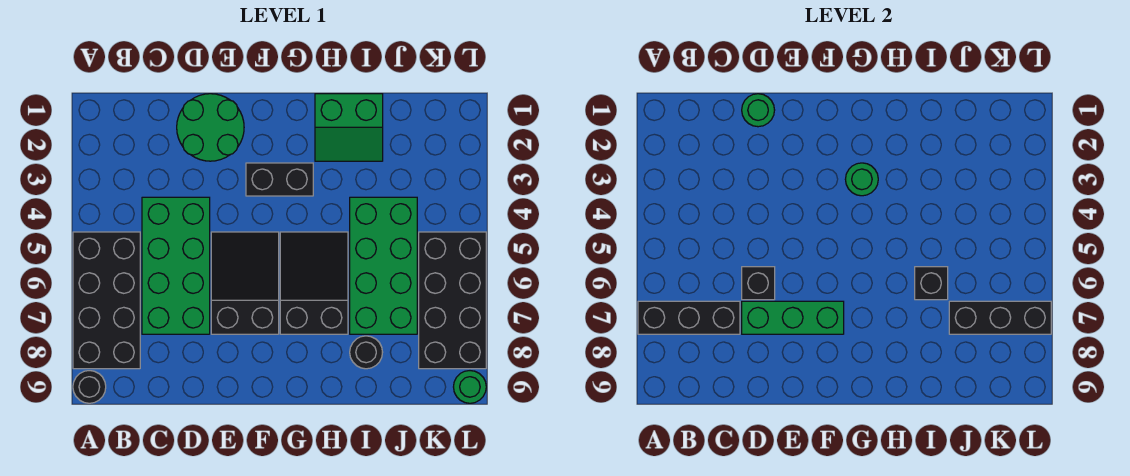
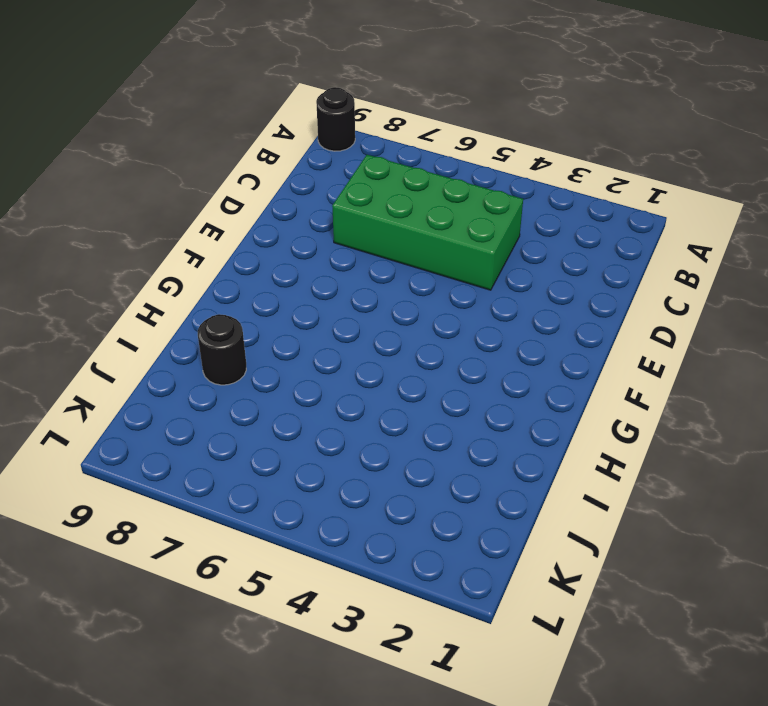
none -> black 2x4 brick [73,232,140,369]
none -> green 2x2 round brick [177,94,244,161]
none -> black 2x3 slope [211,232,279,334]

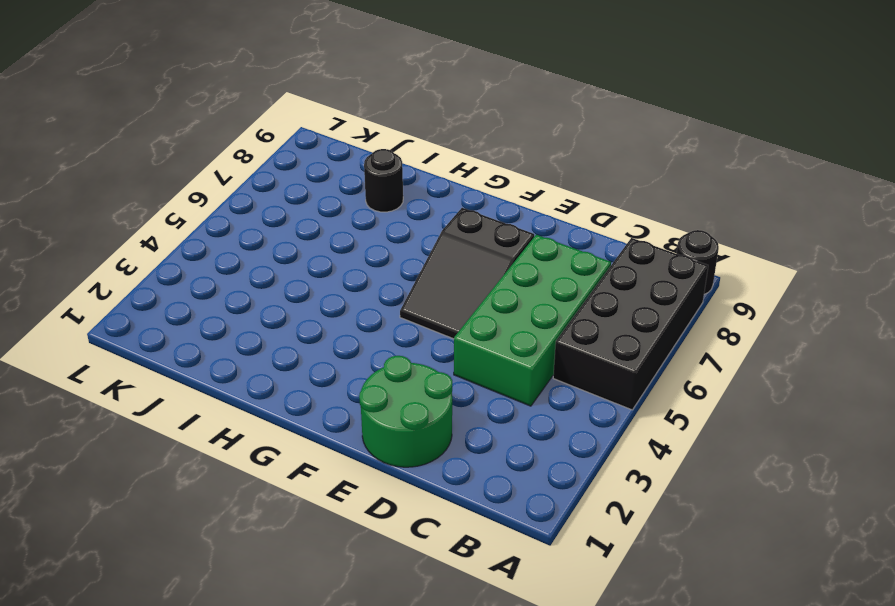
none -> black 1x2 brick [246,163,313,196]
none -> black 2x3 slope [280,232,348,334]
none -> green 2x2 slope [315,94,383,161]

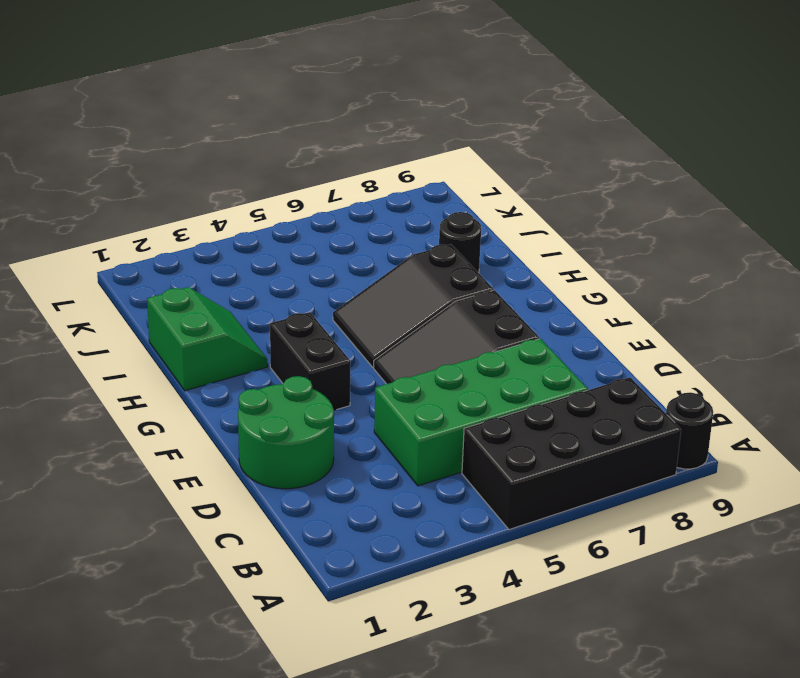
none -> green 2x4 brick [350,197,417,334]
none -> black 2x4 brick [419,232,486,369]
none -> green 1x1 round brick [454,371,486,403]

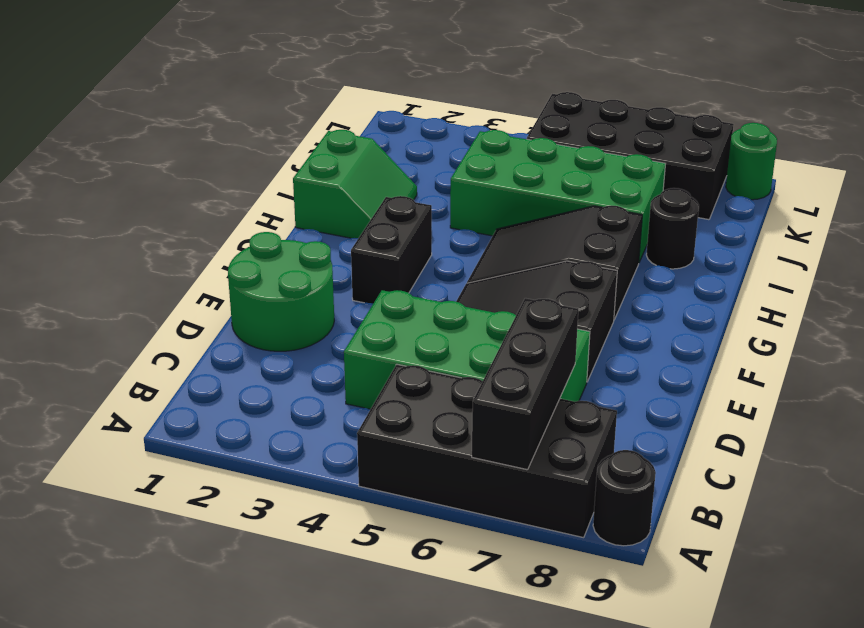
none -> green 1x1 round brick [742,94,775,127]
none -> black 1x1 brick [742,267,775,300]
none -> green 1x3 brick [742,301,844,334]

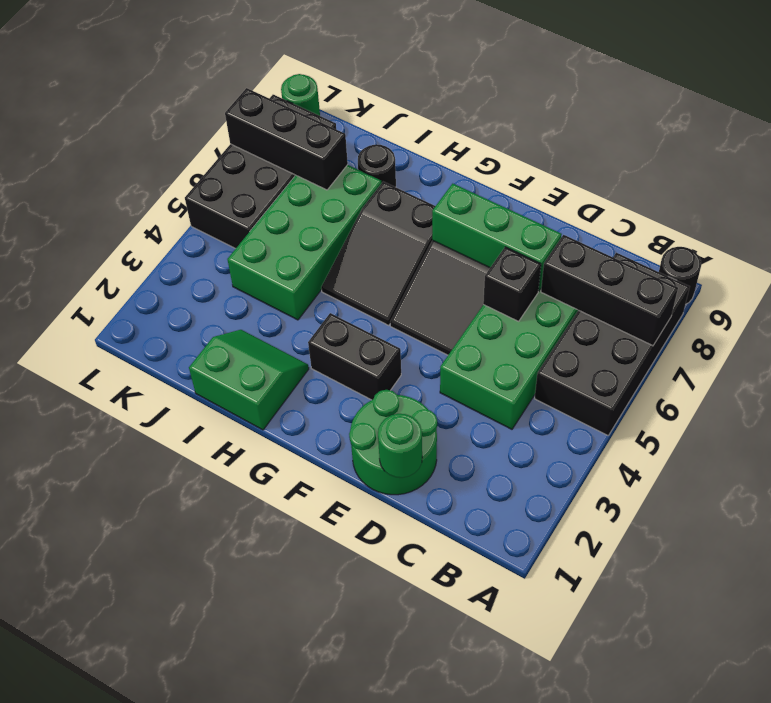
none -> green 1x1 round brick [845,163,878,196]
none -> black 1x1 brick [915,267,948,300]

